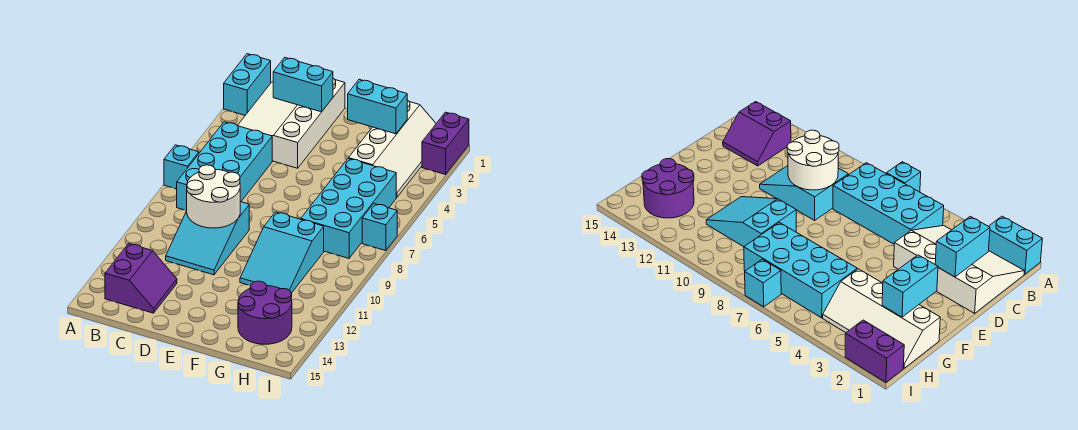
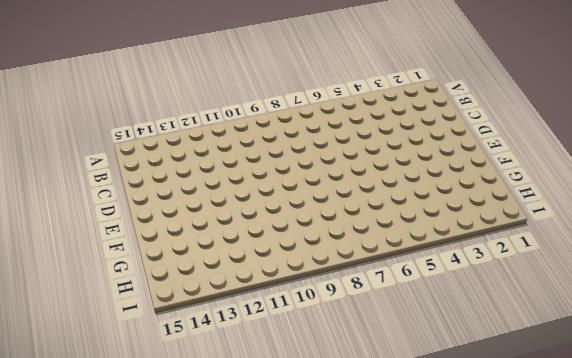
none -> cyan 1x2 brick [224,54,271,115]
none -> cyan 1x1 brick [164,145,199,189]
none -> white 3x4 slope [238,78,345,168]

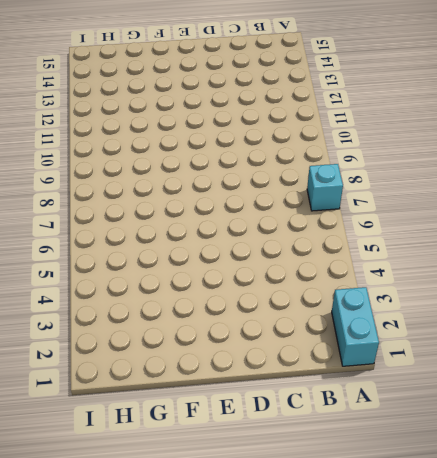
none -> white 3x4 slope [238,78,345,168]
none -> cyan 2x4 brick [177,122,272,211]
none -> purple 2x2 slope [105,244,177,313]

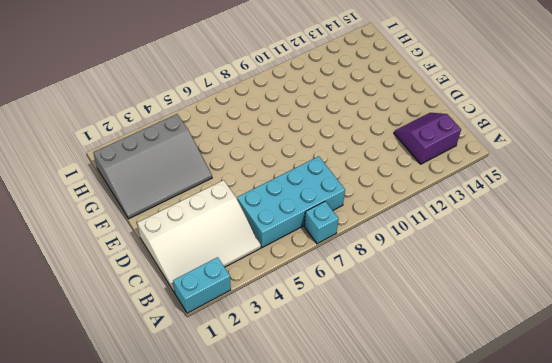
grey 3x4 slope [93,114,212,219] -> white 2x4 slope [349,100,436,198]
none -> cyan 2x3 slope [166,202,249,275]
none -> cyan 2x3 slope [240,212,324,293]
none -> cyan 2x4 brick [301,158,396,258]

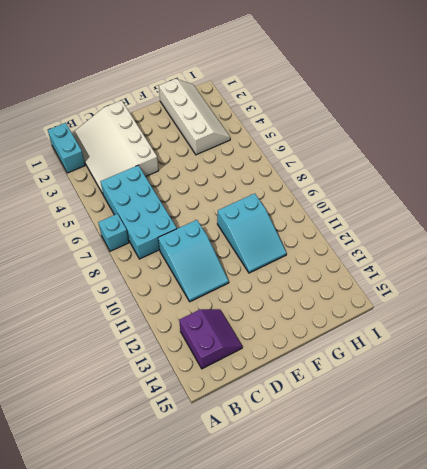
none -> cyan 2x4 brick [301,158,396,258]
none -> purple 2x2 round brick [238,281,292,344]
none -> purple 1x2 brick [422,112,469,175]

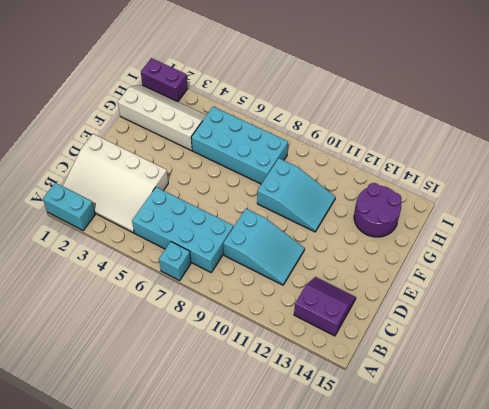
none -> cyan 1x1 brick [362,204,397,251]
none -> cyan 1x2 brick [273,58,333,112]
none -> white 2x2 round brick [187,165,240,228]

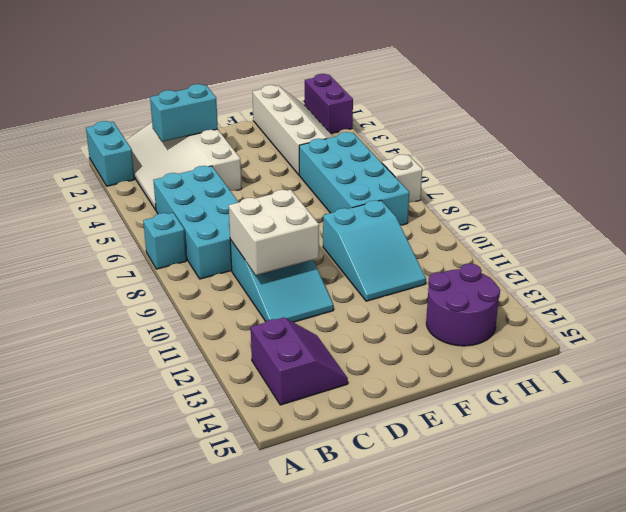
white 2x2 brick [229,190,319,275] -> white 2x2 round brick [187,165,240,228]
white 1x1 brick [382,154,422,203] -> cyan 1x1 brick [362,204,397,251]
none -> cyan 1x2 brick [348,80,407,134]

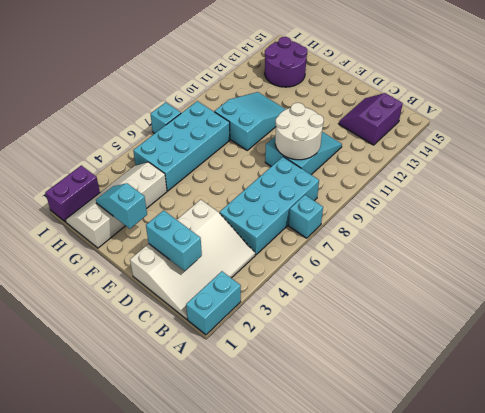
cyan 1x2 slope [96,183,147,229] -> cyan 1x2 brick [348,80,407,134]

